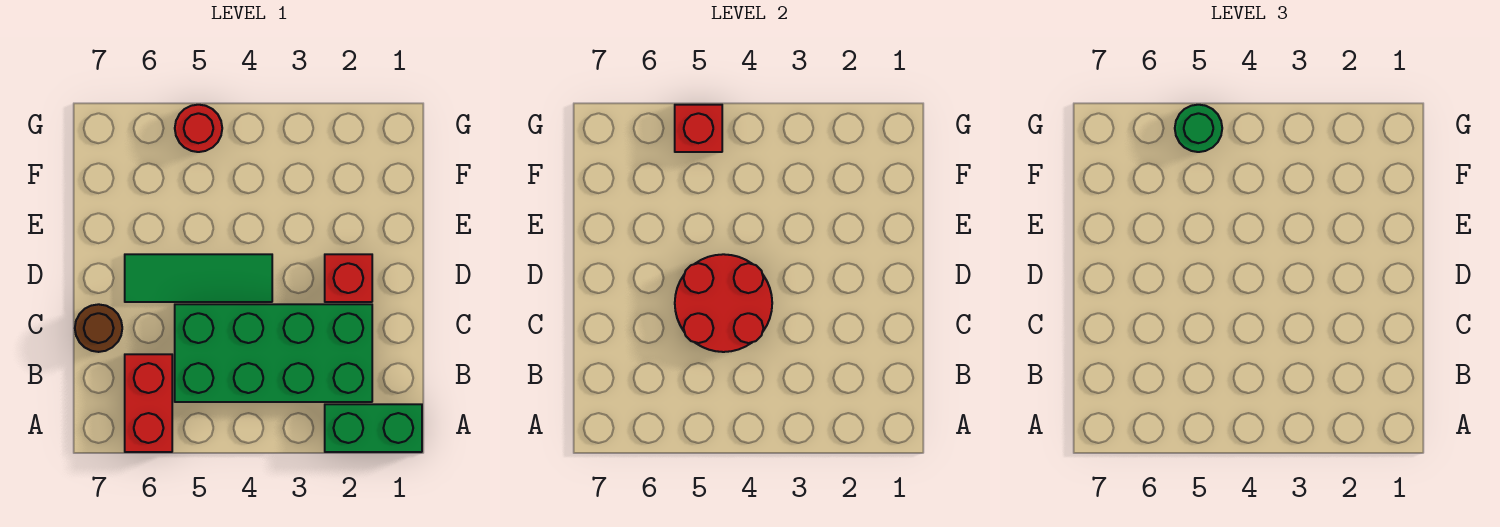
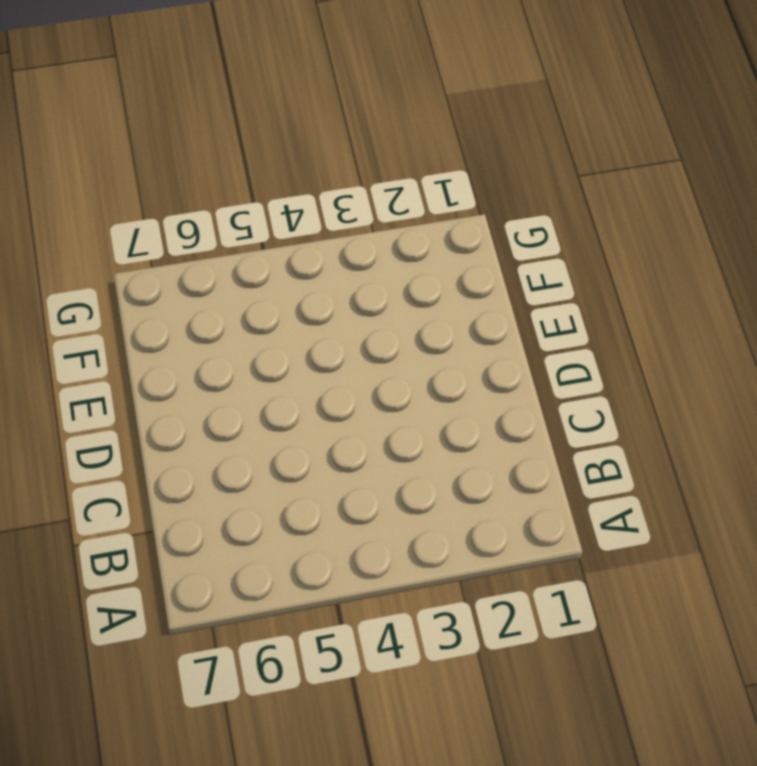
none -> green 1x2 brick [325,404,422,452]
none -> red 1x2 brick [125,354,172,452]

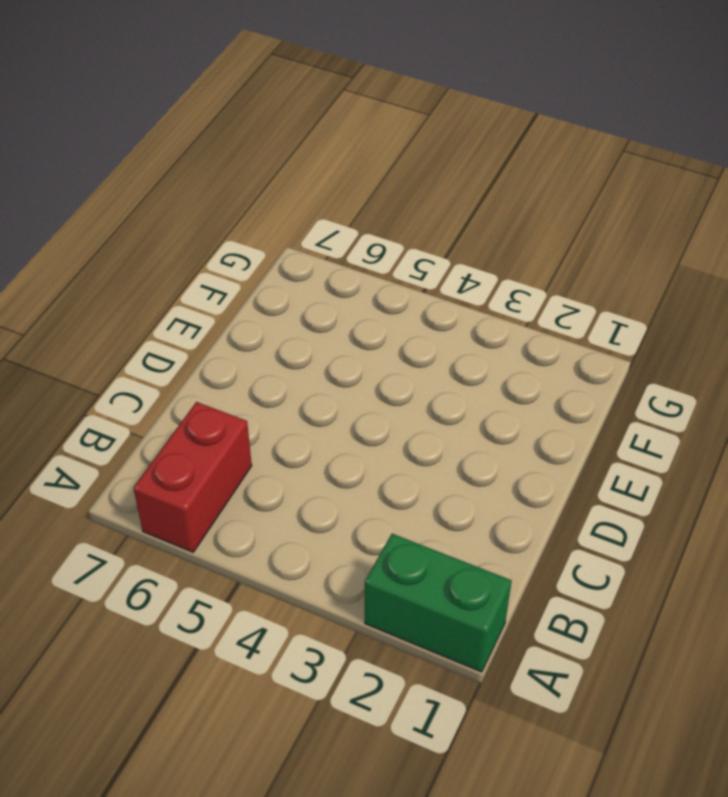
none -> green 2x4 brick [175,304,372,402]
none -> brown 1x1 round brick [75,304,122,352]

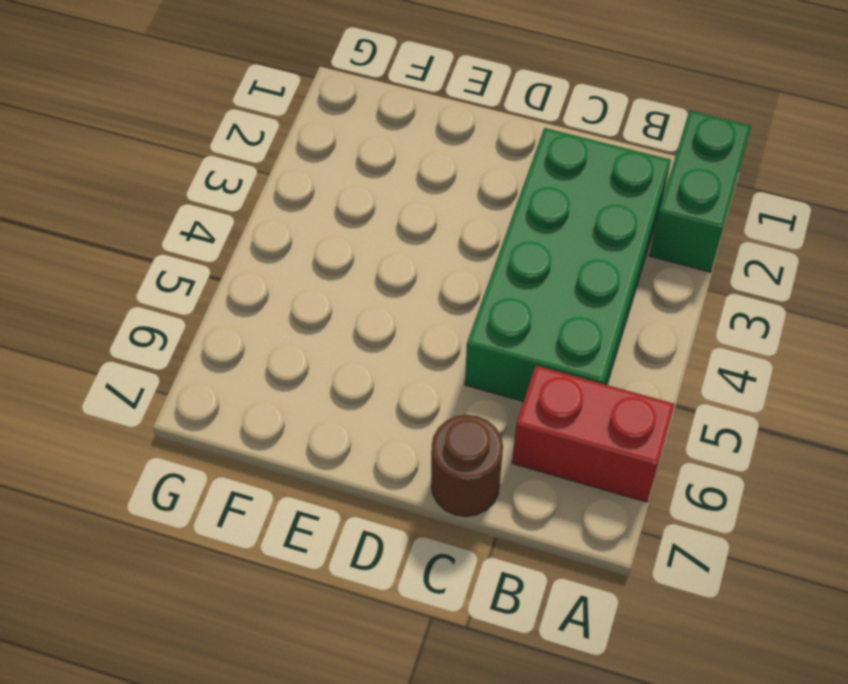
none -> red 1x1 brick [325,254,372,302]
none -> green 1x3 tile [125,254,272,302]

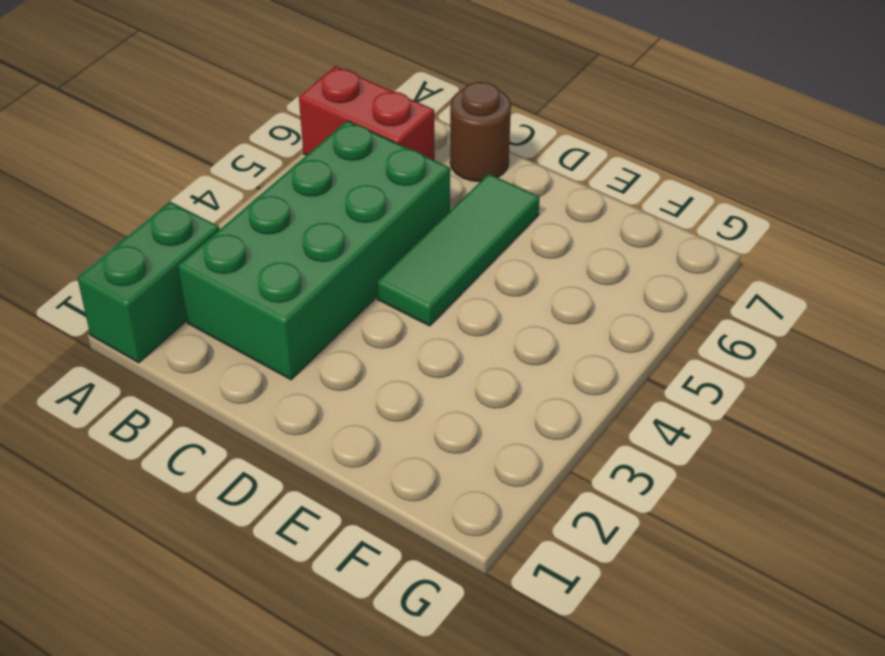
none -> red 1x1 brick [325,254,372,302]
none -> red 1x1 round brick [175,105,222,152]

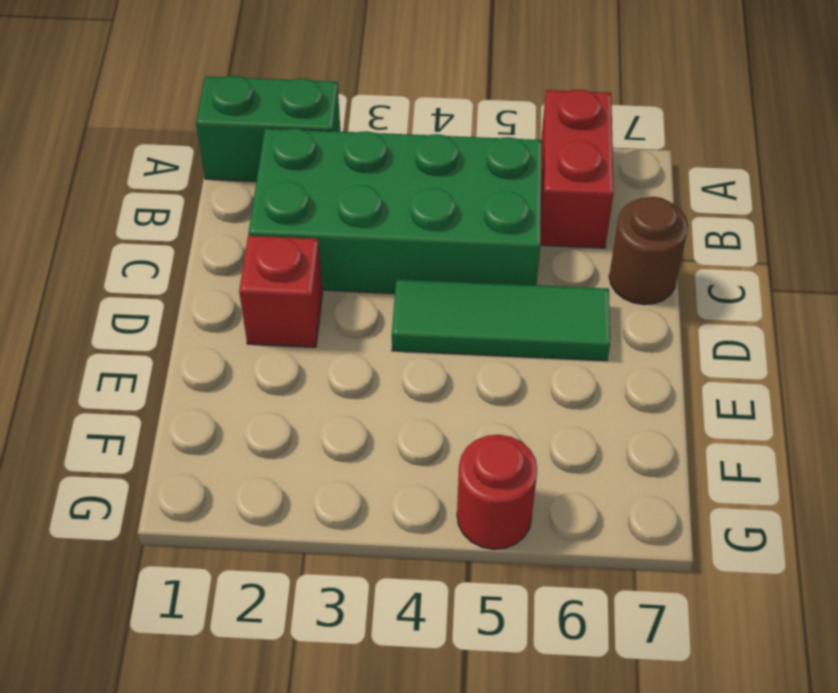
none -> red 2x2 round brick [675,254,772,352]
none -> red 1x1 brick [675,105,722,152]

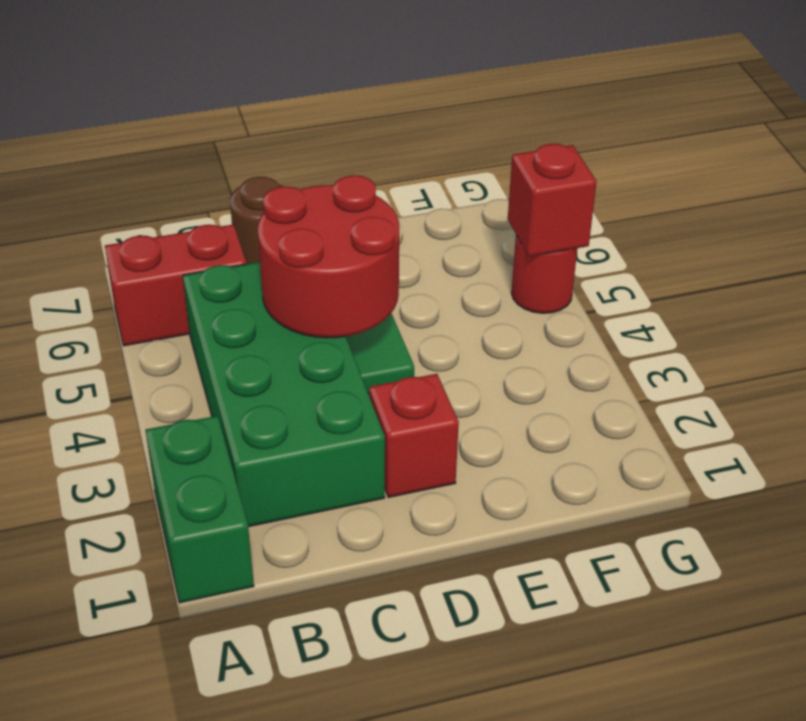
none -> green 1x1 round brick [1175,105,1222,152]

